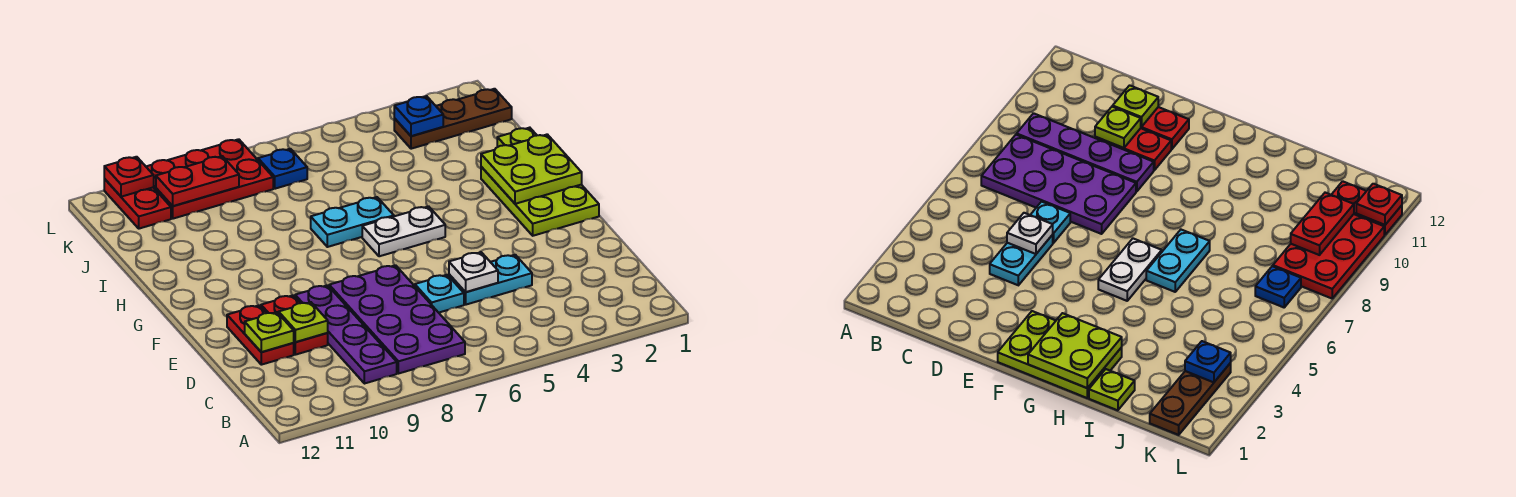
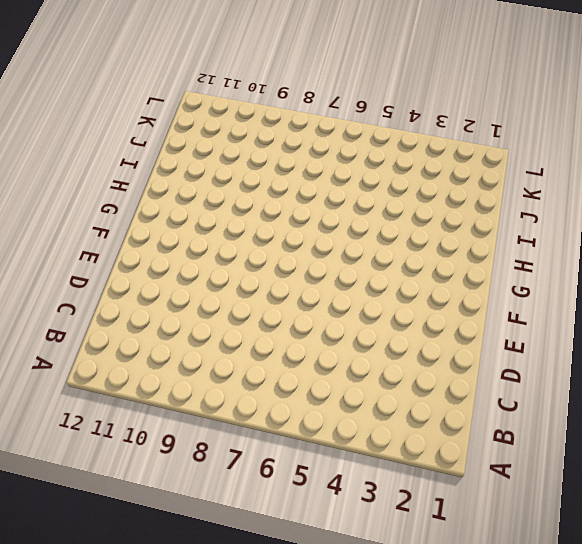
none -> purple 2x4 plate [329,265,465,374]
none -> purple 1x4 plate [295,285,397,384]
none -> cyan 1x2 plate [449,255,532,305]

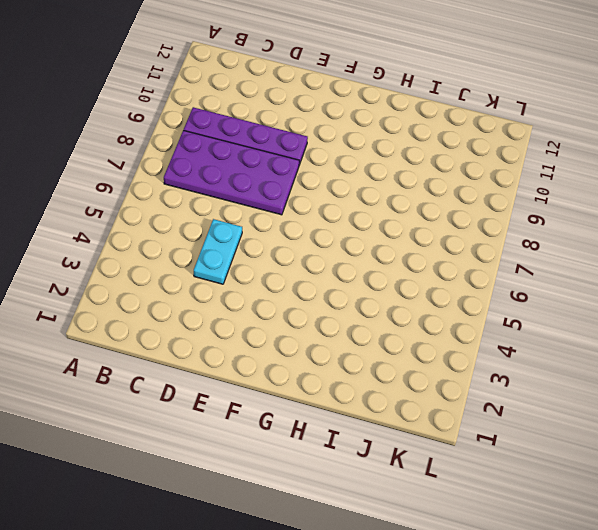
none -> cyan 1x1 plate [415,275,464,313]
none -> red 1x2 plate [261,295,328,355]
none -> red 1x2 plate [227,305,294,365]

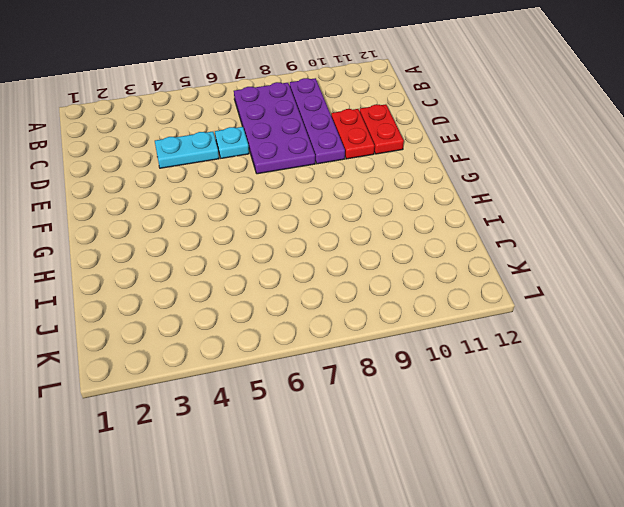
none -> lime 2x3 plate [481,167,599,236]
none -> white 1x2 plate [362,206,445,256]
none -> cyan 1x2 plate [311,197,394,247]

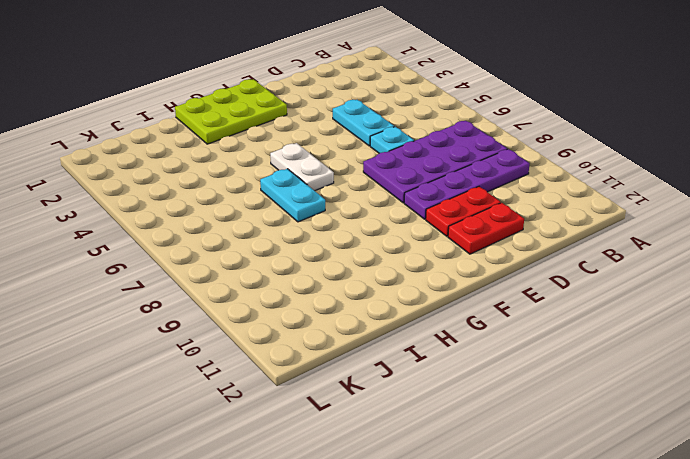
none -> lime 1x1 plate [497,128,537,147]
none -> brown 1x3 plate [394,89,512,149]
none -> blue 1x1 plate [258,149,307,189]

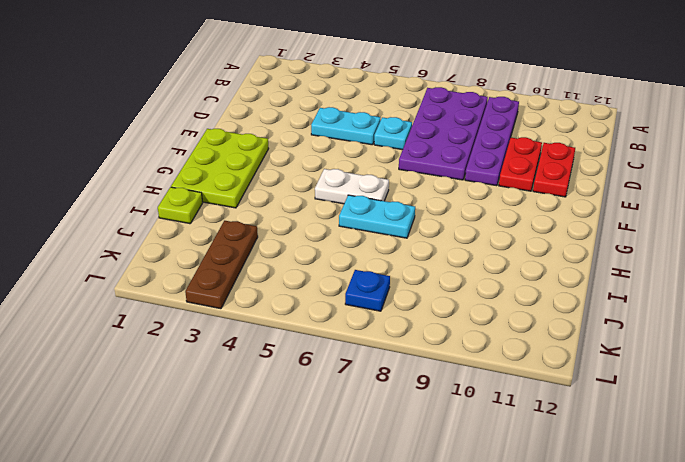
brown 1x3 plate [185,221,258,309] -> brown 1x3 plate turned to [394,89,512,149]
none -> red 2x3 plate [146,139,273,219]
none -> red 1x2 plate [104,179,171,229]
none -> white 1x1 plate [449,252,498,292]

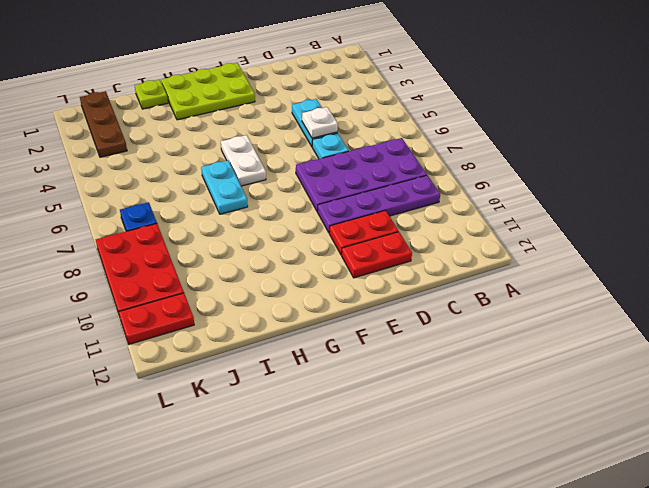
none -> lime 1x1 plate [279,302,328,342]
none -> lime 1x1 plate [245,312,294,352]
none -> lime 2x2 plate [481,134,582,204]

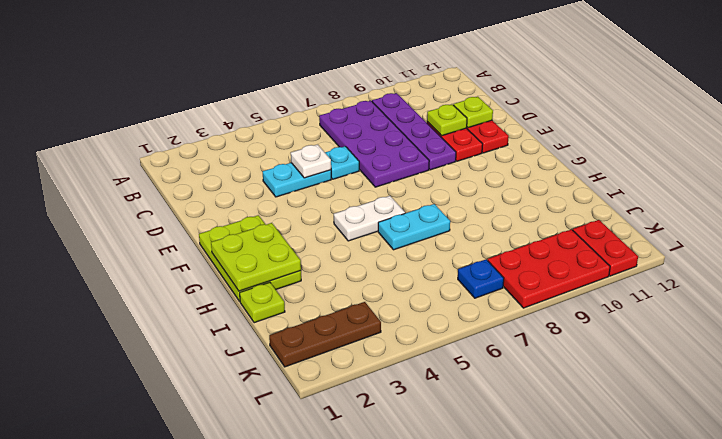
none -> blue 1x1 plate [394,96,443,136]
none -> red 1x2 plate [156,156,239,206]
none -> red 1x1 plate [104,157,154,197]

